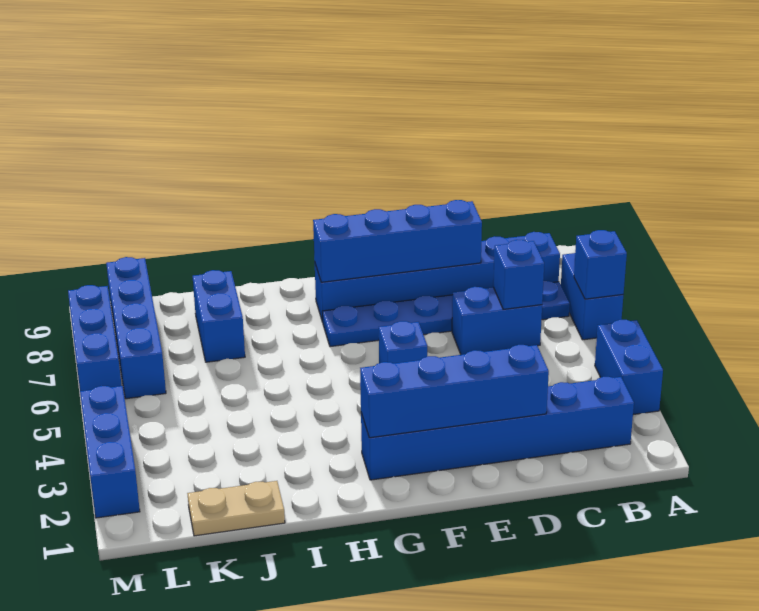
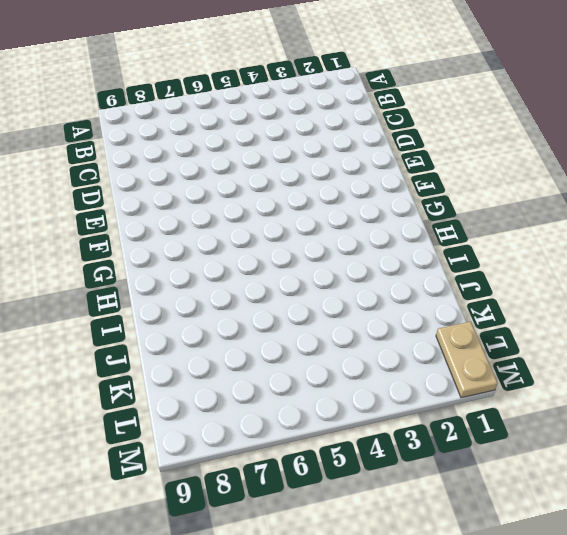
tan 1x2 plate [436,322,497,398] -> tan 1x2 plate moved to [187,481,285,536]
none -> blue 1x2 brick [595,320,663,415]
none -> blue 1x2 brick [561,253,623,340]
none -> blue 1x6 brick [361,377,634,480]

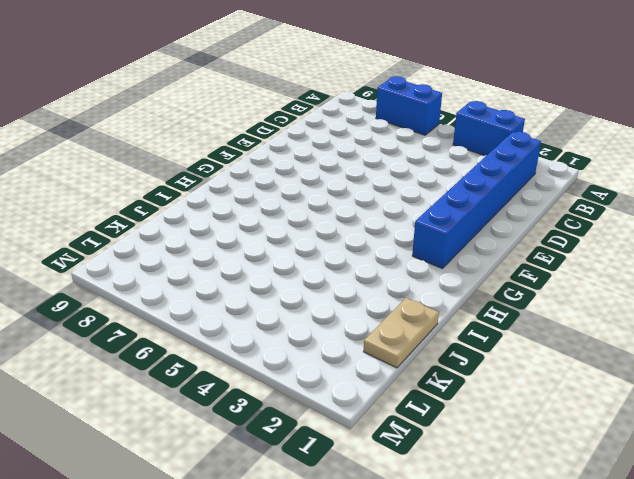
none -> blue 1x6 plate [322,281,570,347]
none -> blue 1x6 brick [315,232,560,322]
none -> blue 1x2 brick [452,287,542,355]

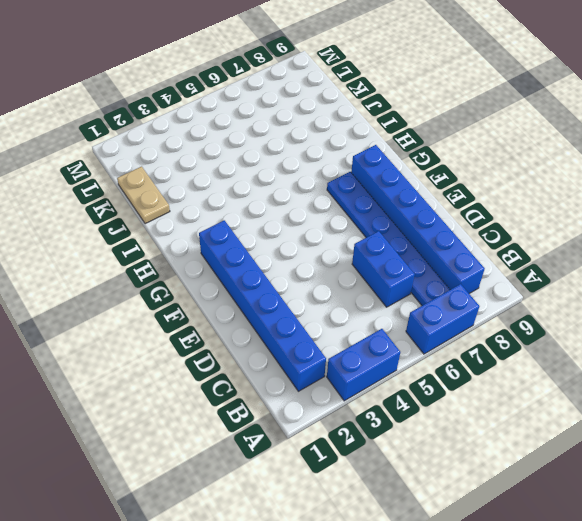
none -> blue 1x1 brick [379,321,427,363]
none -> blue 1x2 brick [193,270,245,362]
none -> blue 1x4 brick [106,257,166,399]

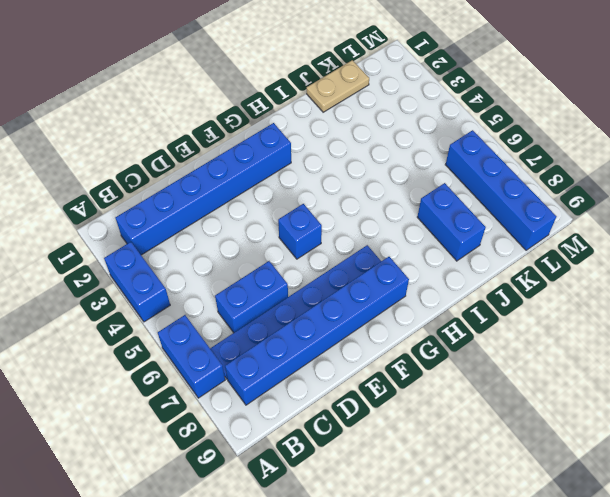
none -> blue 1x3 brick [80,386,140,518]
none -> blue 1x3 brick [68,285,122,391]
none -> blue 1x1 brick [574,230,627,299]

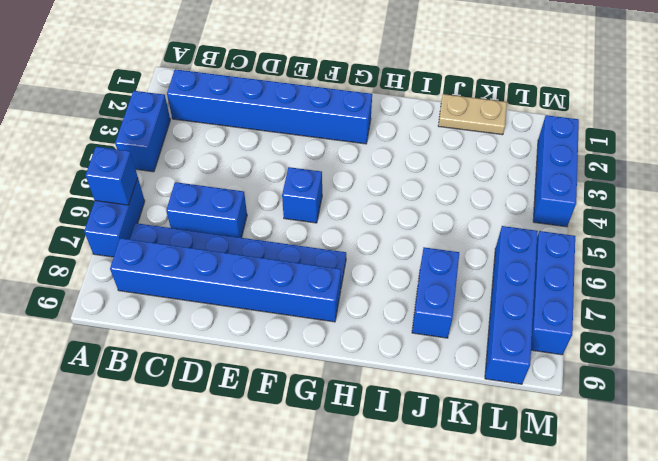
none -> blue 1x1 brick [493,240,544,309]
none -> blue 1x4 brick [360,345,549,438]
none -> blue 1x4 brick [313,200,482,282]

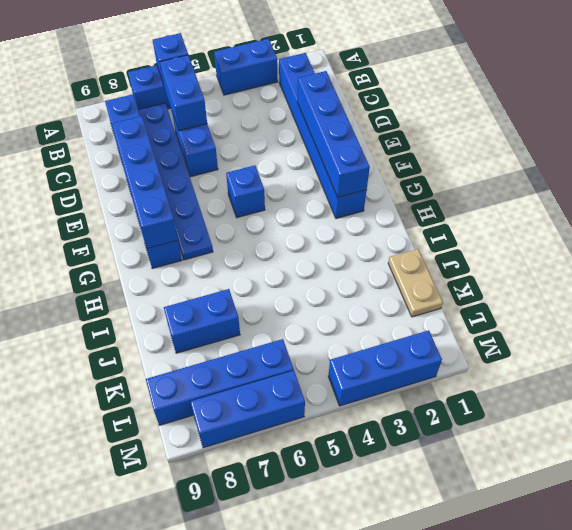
blue 1x2 brick [160,55,207,131] -> blue 1x1 brick [493,240,544,309]

